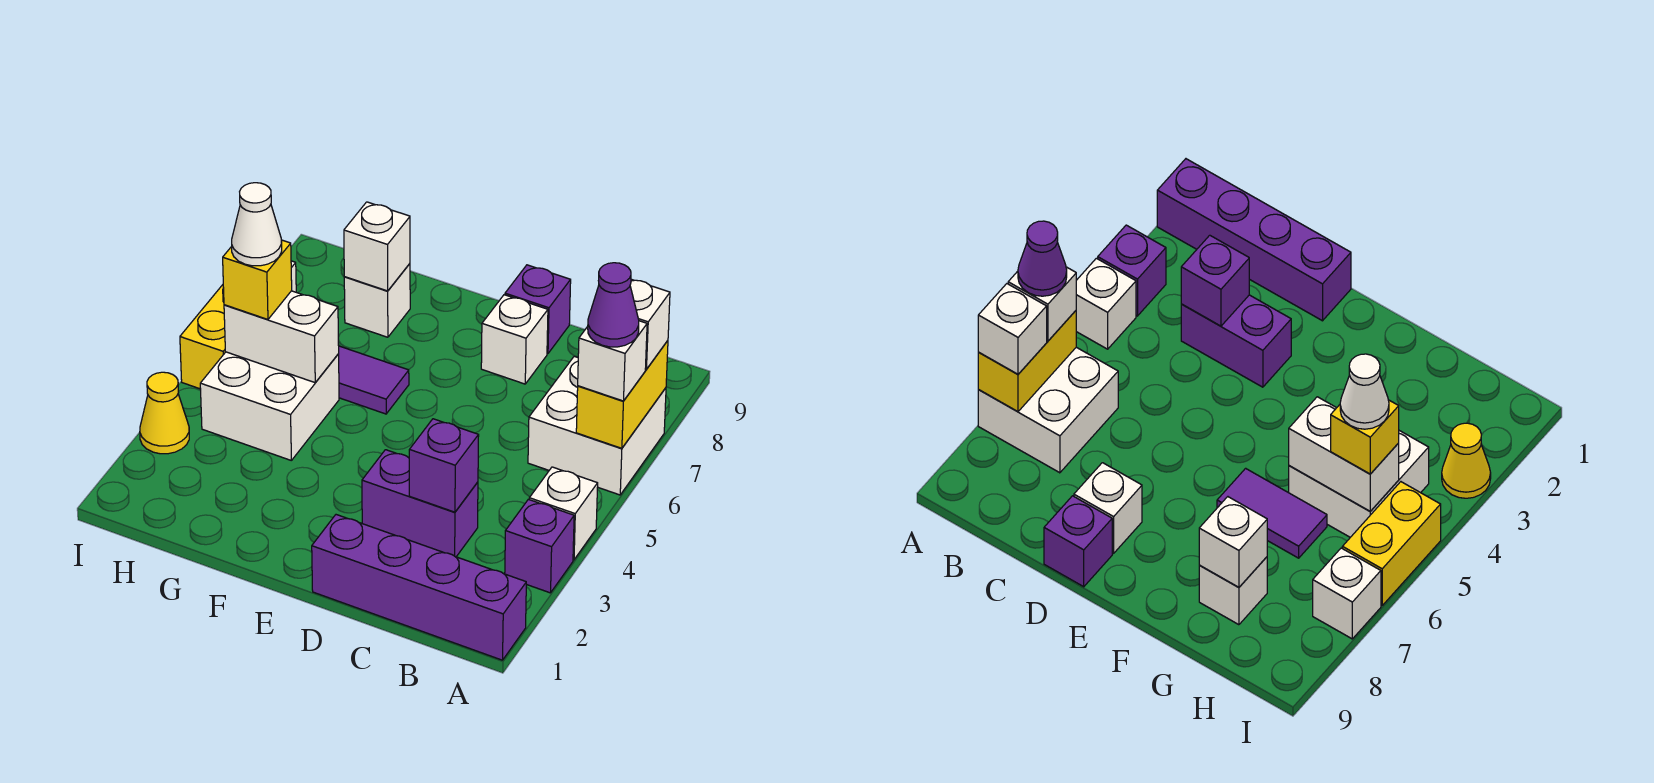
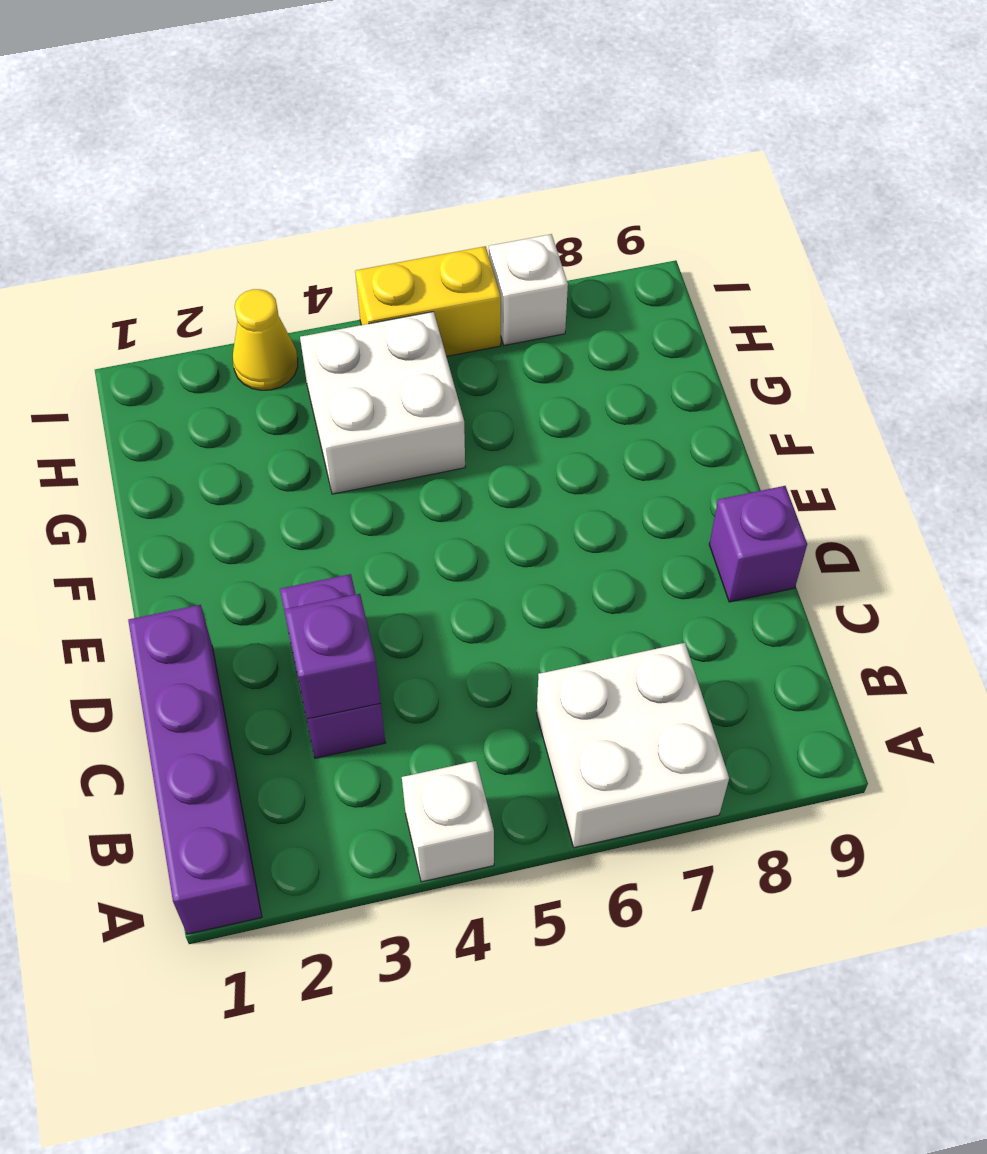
none -> purple 1x1 brick [505,499,574,593]
none -> white 1x1 brick [481,295,548,384]
none -> purple 1x2 tile [338,346,409,414]

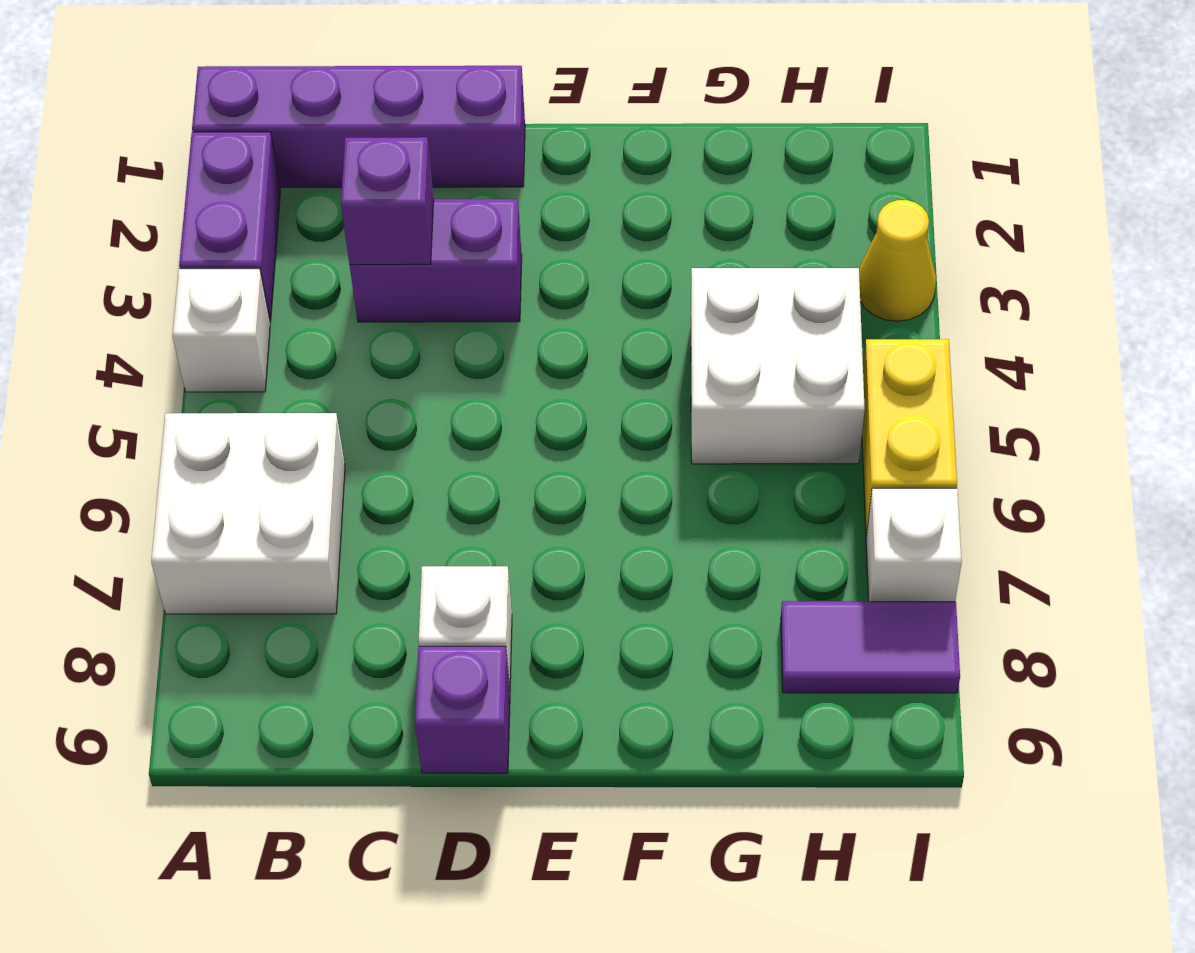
purple 1x2 brick [179,132,281,322] -> purple 1x1 brick [505,499,574,593]
purple 1x2 tile [781,601,960,693] -> purple 1x2 tile moved to [338,346,409,414]
none -> white 1x1 brick [344,264,410,337]
none -> yellow 1x2 brick [576,341,668,448]
none -> white 1x2 brick [224,291,339,383]

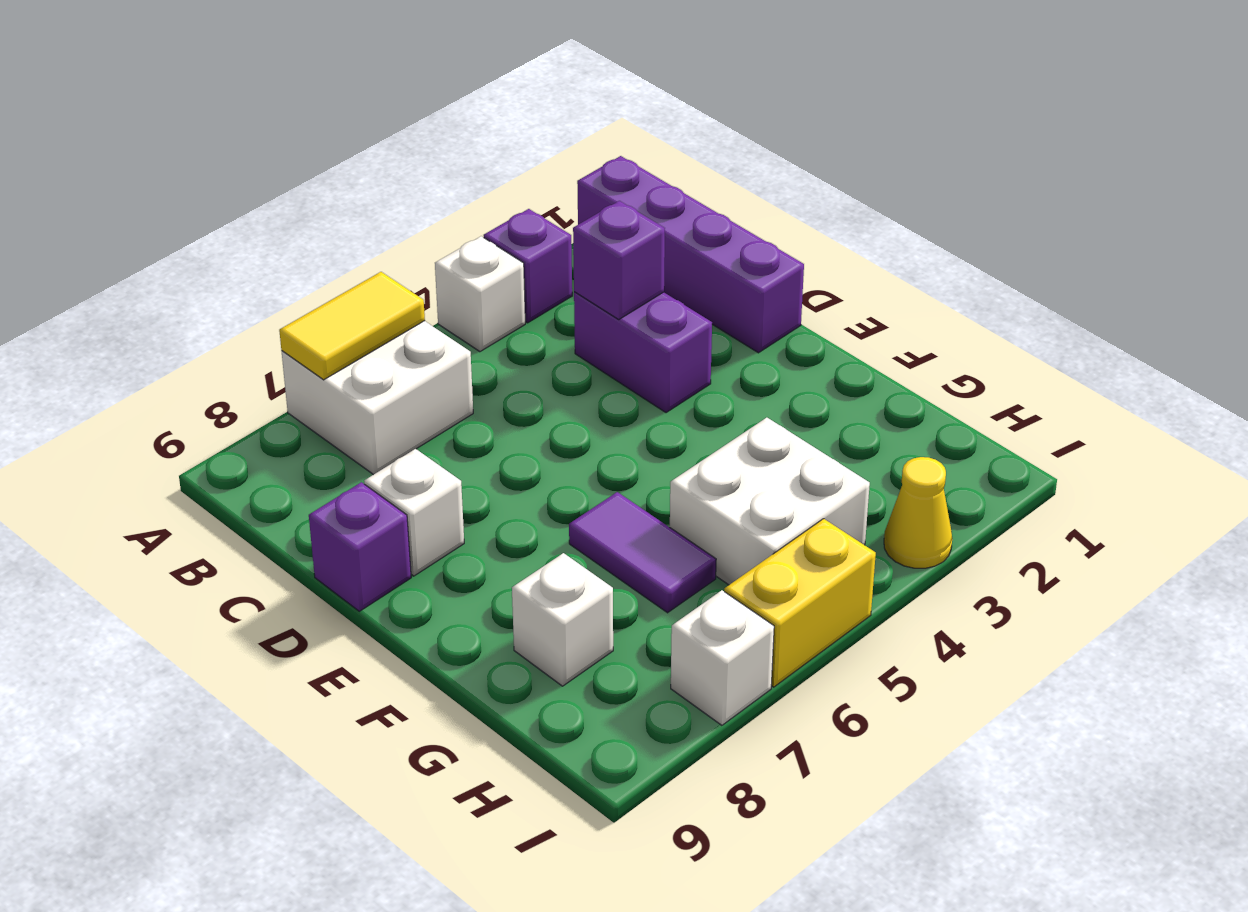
yellow 1x2 tile [279,272,425,380] -> yellow 1x2 brick [576,341,668,448]
none -> white 1x2 brick [224,291,339,383]
none -> white 1x1 brick [344,202,410,291]
none -> white 1x1 brick [578,321,647,401]

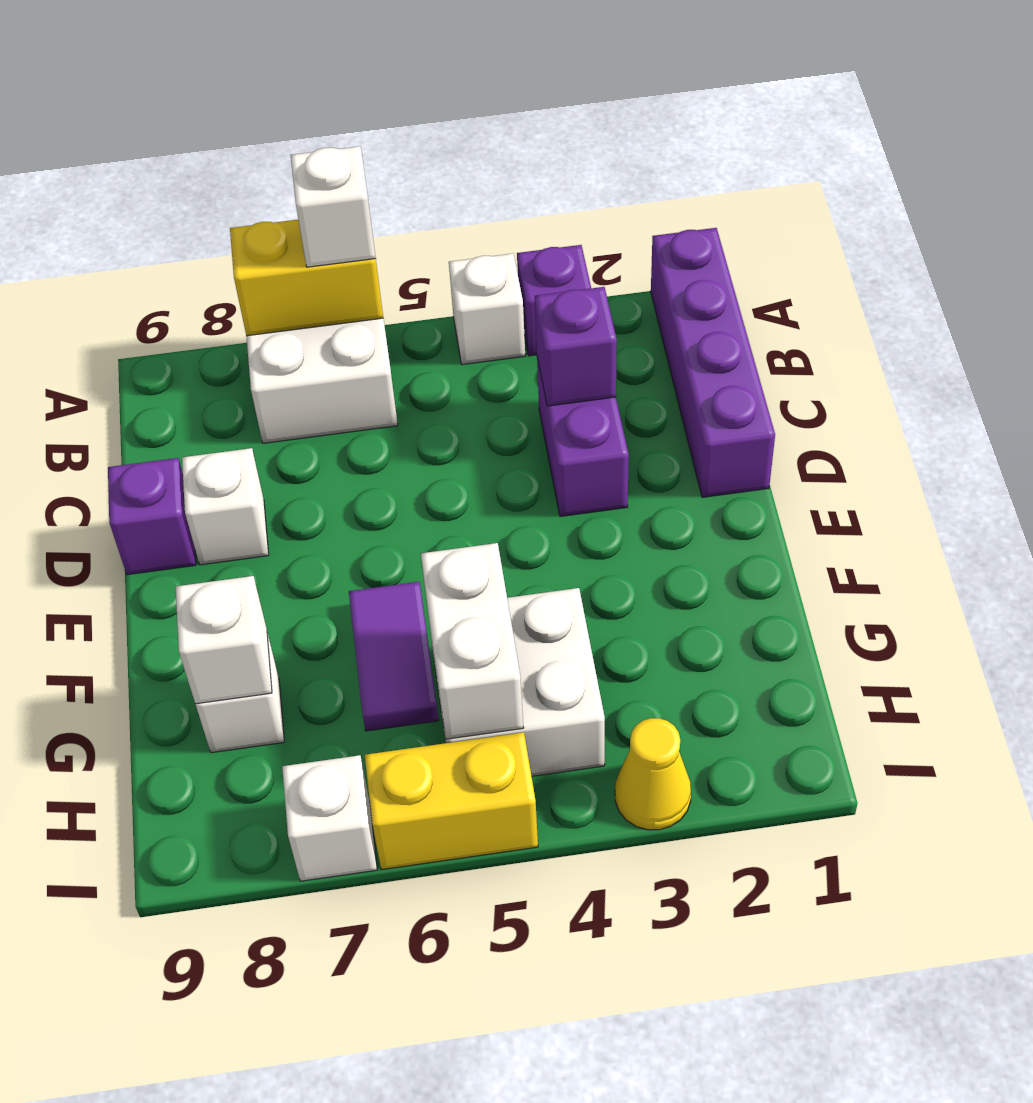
none -> white 1x1 brick [630,279,670,369]
none -> yellow 1x1 brick [223,240,292,319]
none -> purple 1x1 cone [588,263,639,347]

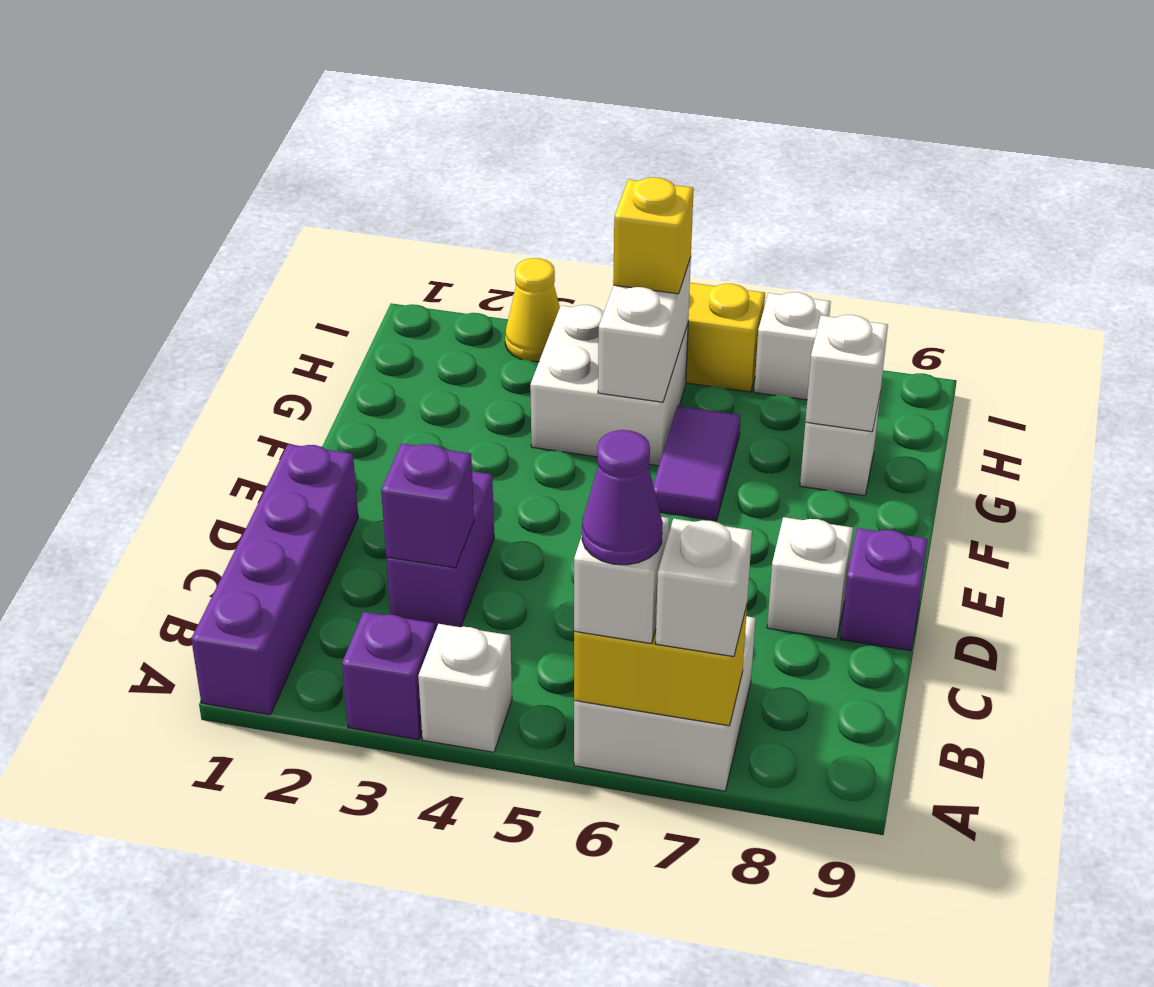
none -> white 1x1 cone [232,183,282,266]

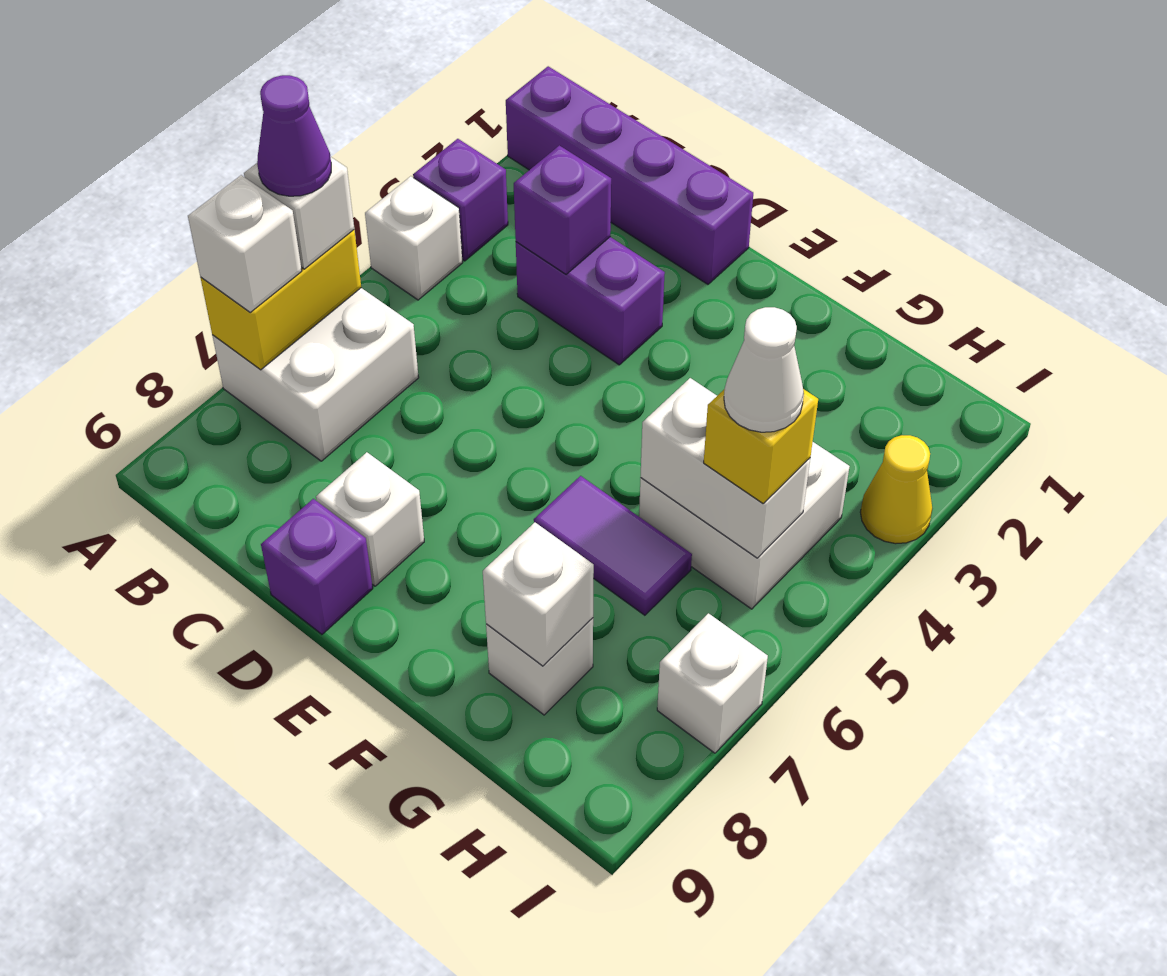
none -> yellow 1x2 brick [180,285,225,389]

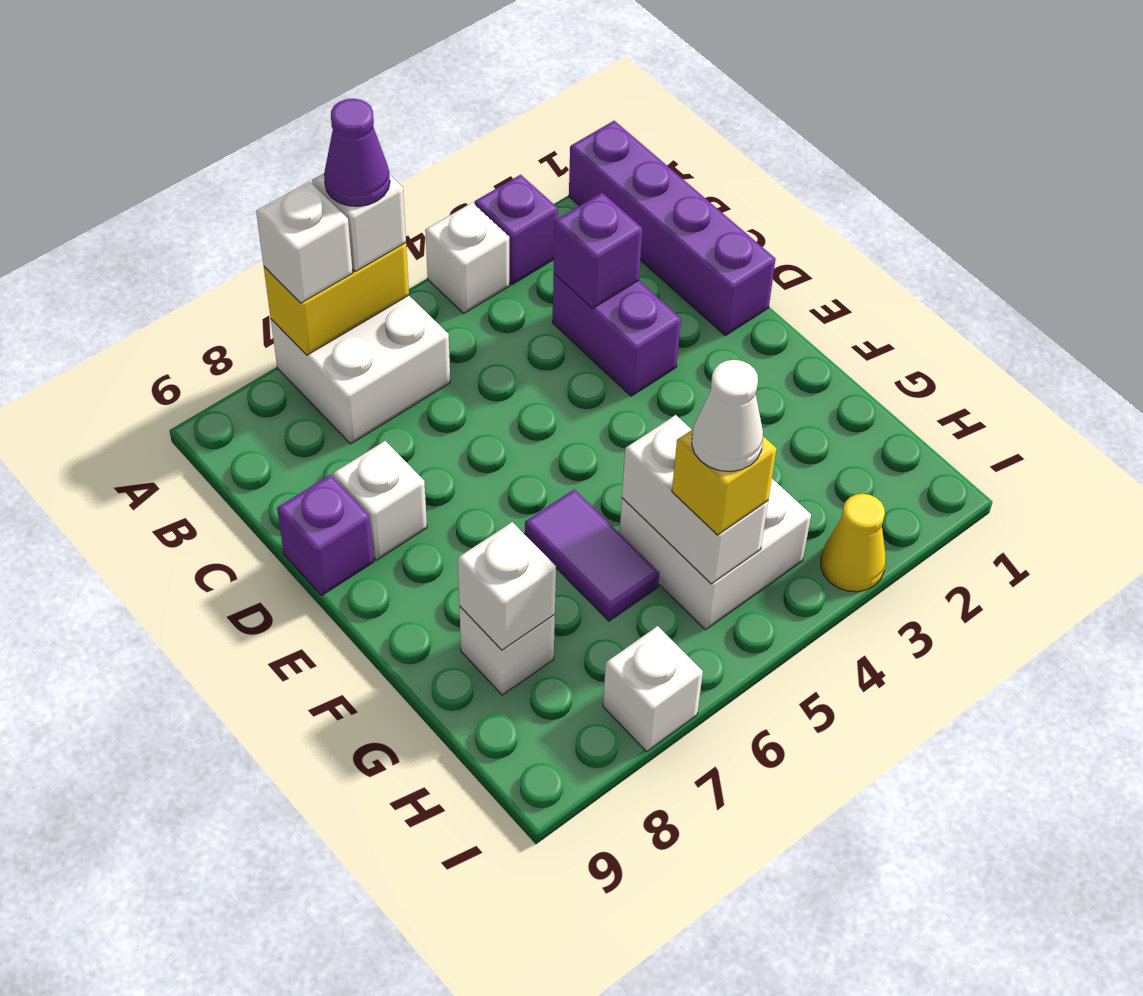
none -> yellow 1x2 brick [180,285,225,389]

